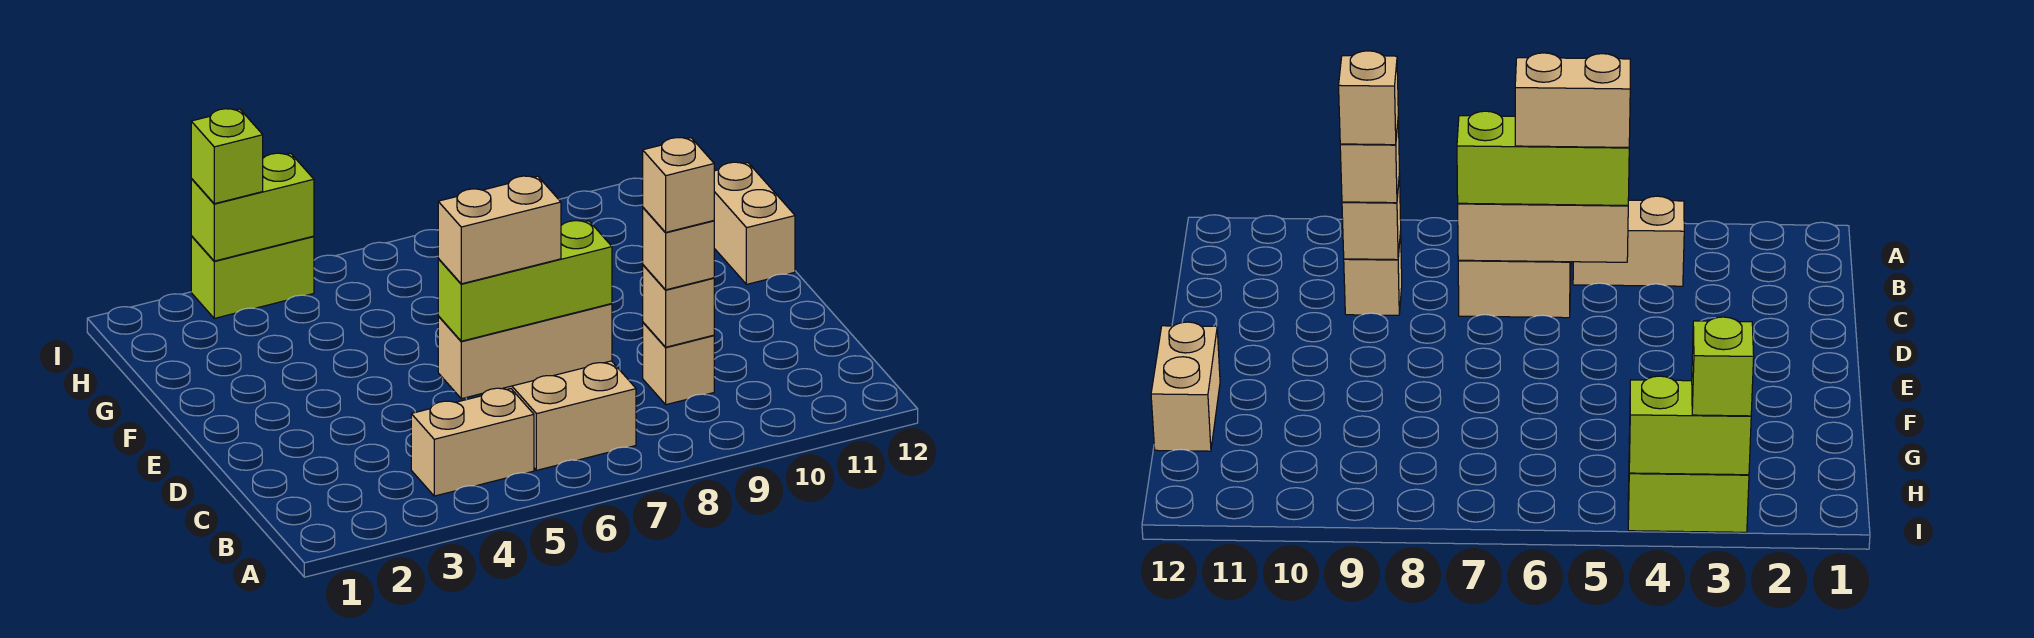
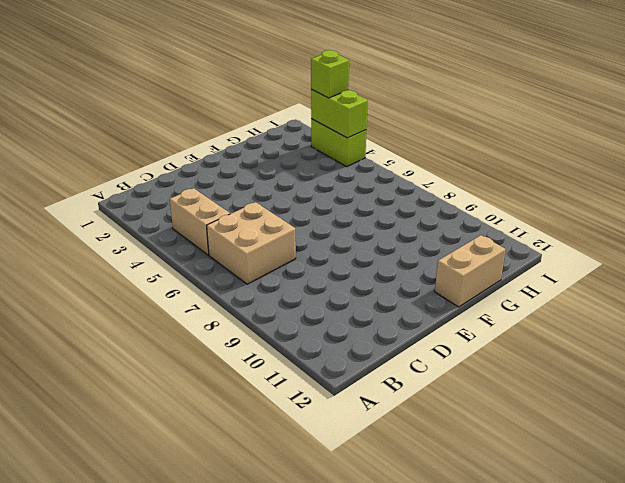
none -> tan 1x1 brick [643,322,714,405]
none -> tan 1x3 brick [438,304,612,399]
none -> tan 1x1 brick [643,265,714,347]

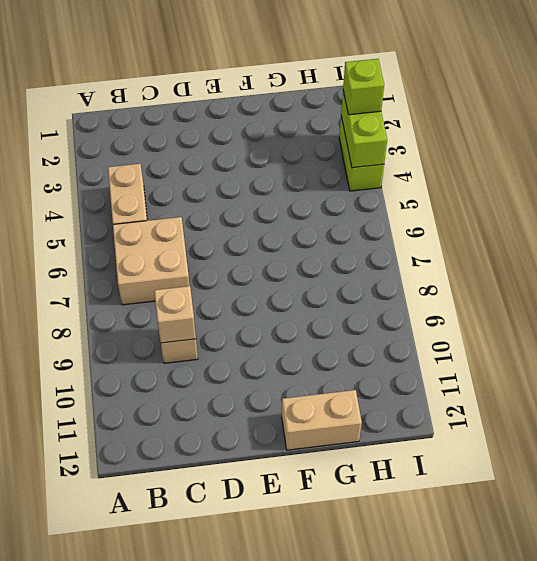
none -> tan 1x3 brick [438,304,612,399]
none -> lime 1x3 brick [438,221,612,341]
none -> tan 1x1 brick [643,208,714,290]

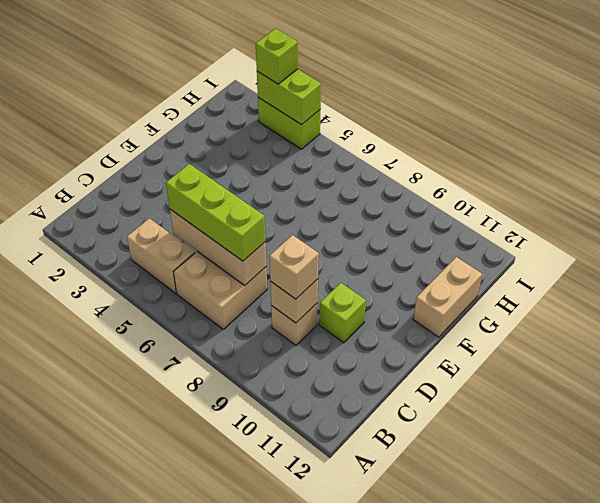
lime 1x1 brick [319,283,366,343] -> none
none -> tan 1x2 brick [438,176,561,284]
none -> tan 1x1 brick [643,138,714,232]

